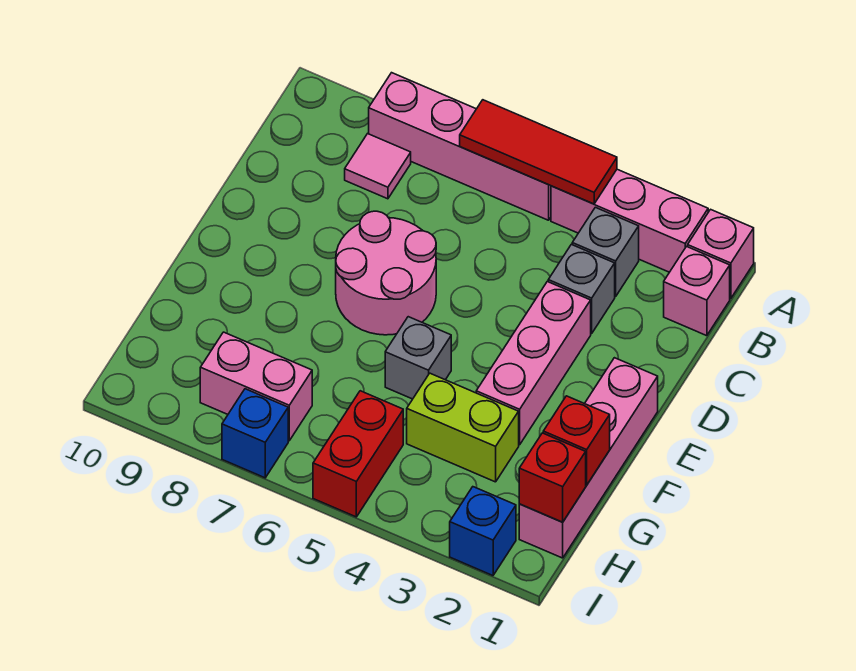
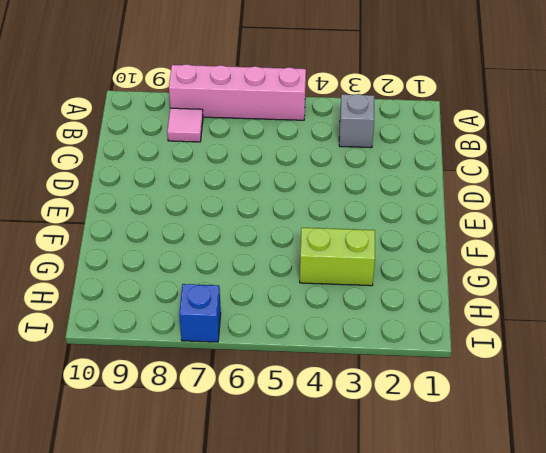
none -> pink 1x1 brick [688,209,754,299]
none -> pink 1x3 brick [551,169,708,272]
none -> pink 1x1 brick [664,247,730,336]

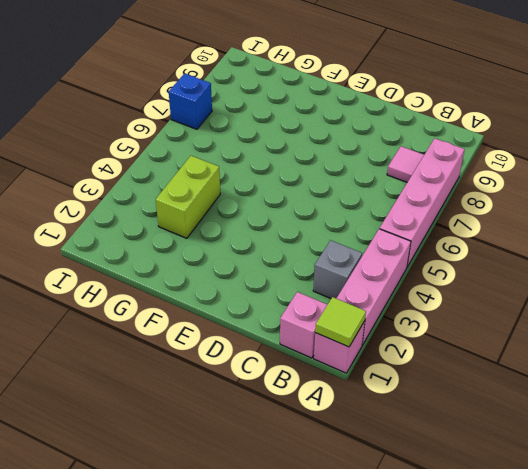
lime 1x1 tile [315,297,366,347] -> none
none -> grey 1x1 brick [548,244,615,334]
none -> pink 1x3 brick [476,282,591,445]
none -> pink 2x2 round brick [336,211,436,335]

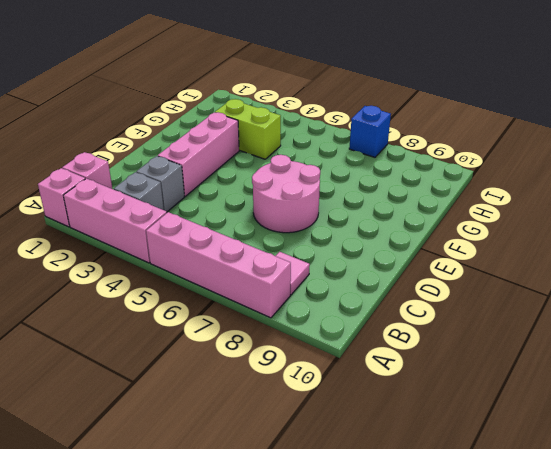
none -> pink 1x4 brick [519,358,658,558]
none -> grey 1x1 brick [385,317,451,399]
none -> red 1x2 brick [313,391,403,517]

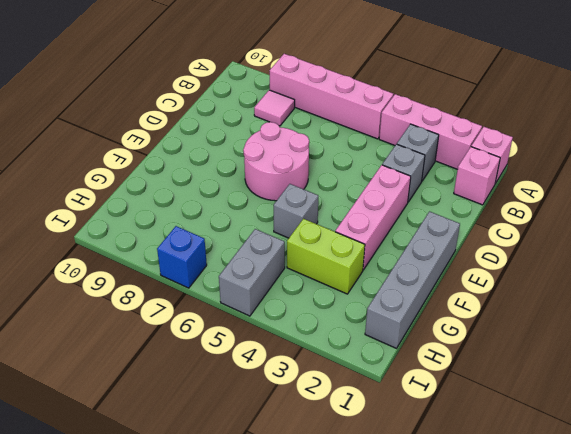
grey 1x4 brick [365,212,460,348] -> pink 1x4 brick [519,358,658,558]
grey 1x2 brick [219,229,285,316] -> red 1x2 brick [313,391,403,517]
none -> pink 1x2 brick [200,332,312,441]
none -> blue 1x1 brick [450,487,516,576]
none -> red 1x3 tile [460,100,617,204]

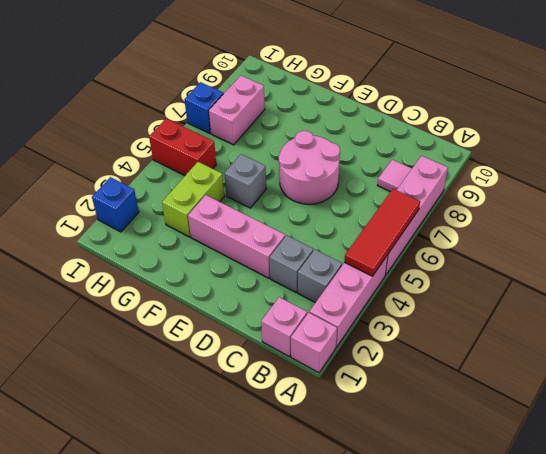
none -> pink 1x4 brick [519,358,658,558]
none -> red 1x1 brick [543,396,610,485]
none -> red 1x1 brick [519,433,586,522]

